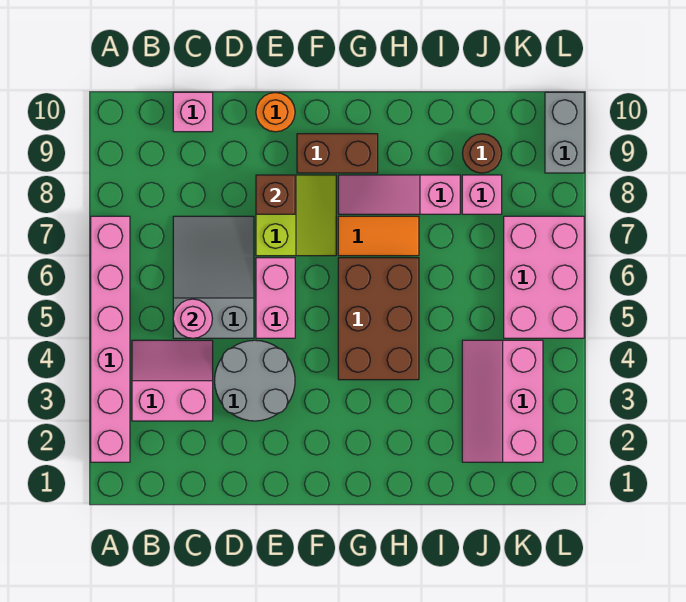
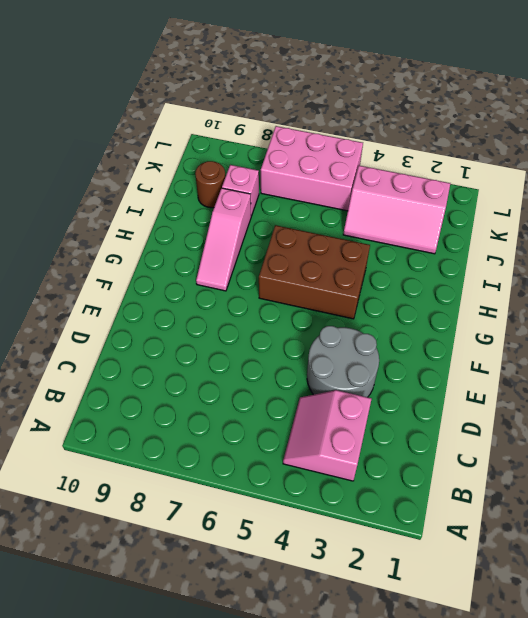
none -> pink 1x6 brick [91,216,130,462]
none -> grey 2x3 slope [173,216,254,338]
none -> pink 1x1 brick [173,92,213,132]

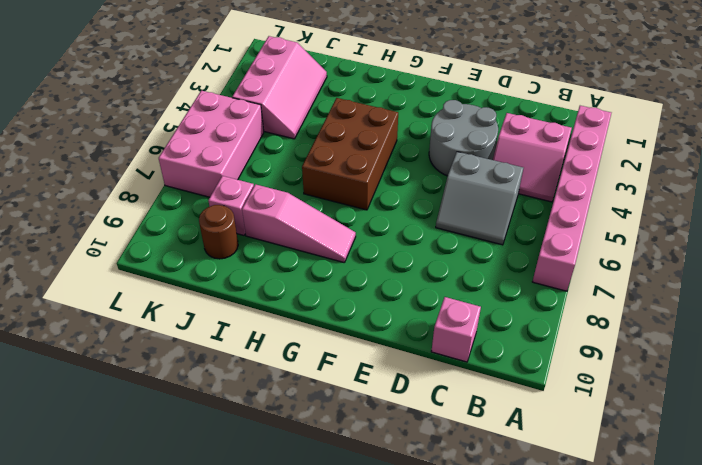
grey 2x2 slope [436,152,523,245] -> grey 2x3 slope [173,216,254,338]
none -> pink 1x2 brick [256,258,295,338]
none -> lime 2x2 slope [256,175,336,256]
none -> orange 1x1 round brick [256,93,295,132]

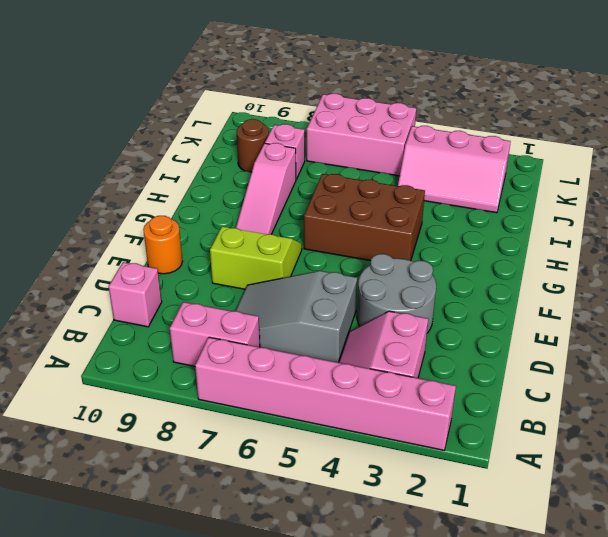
pink 1x2 brick [170,302,260,366] -> pink 1x2 brick moved to [256,258,295,338]
none -> brown 1x2 brick [297,134,378,173]
none -> orange 1x2 tile [338,216,419,256]
none -> grey 1x2 brick [545,92,584,173]

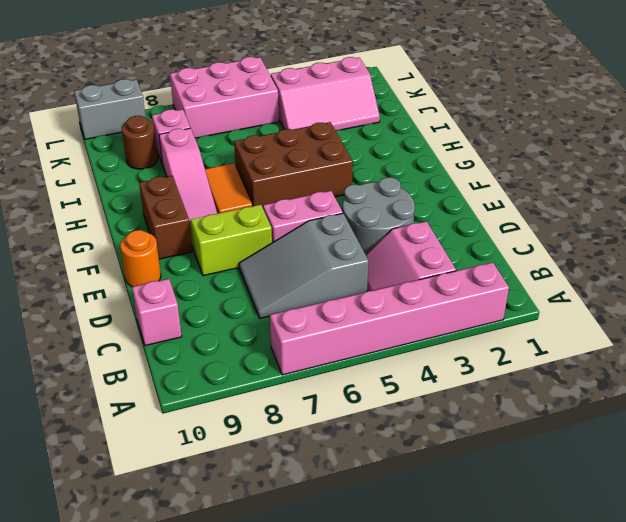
none -> pink 1x1 round brick [173,299,213,338]
none -> brown 1x1 brick [256,175,295,214]

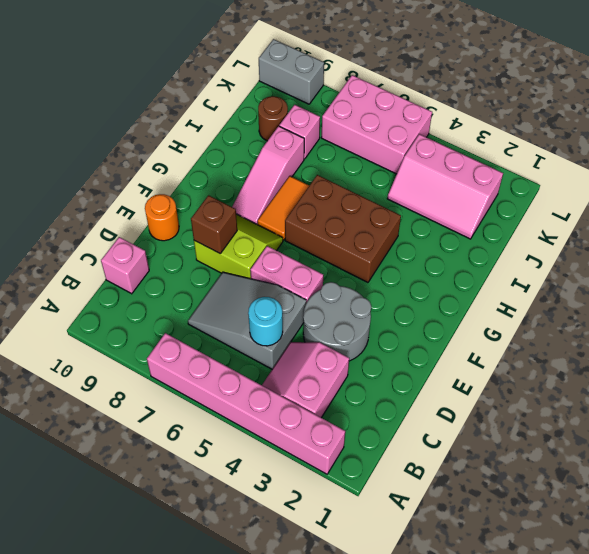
cyan 1x1 round brick [248,297,283,346] -> pink 1x1 round brick [173,299,213,338]
none -> brown 1x2 brick [297,134,378,173]

